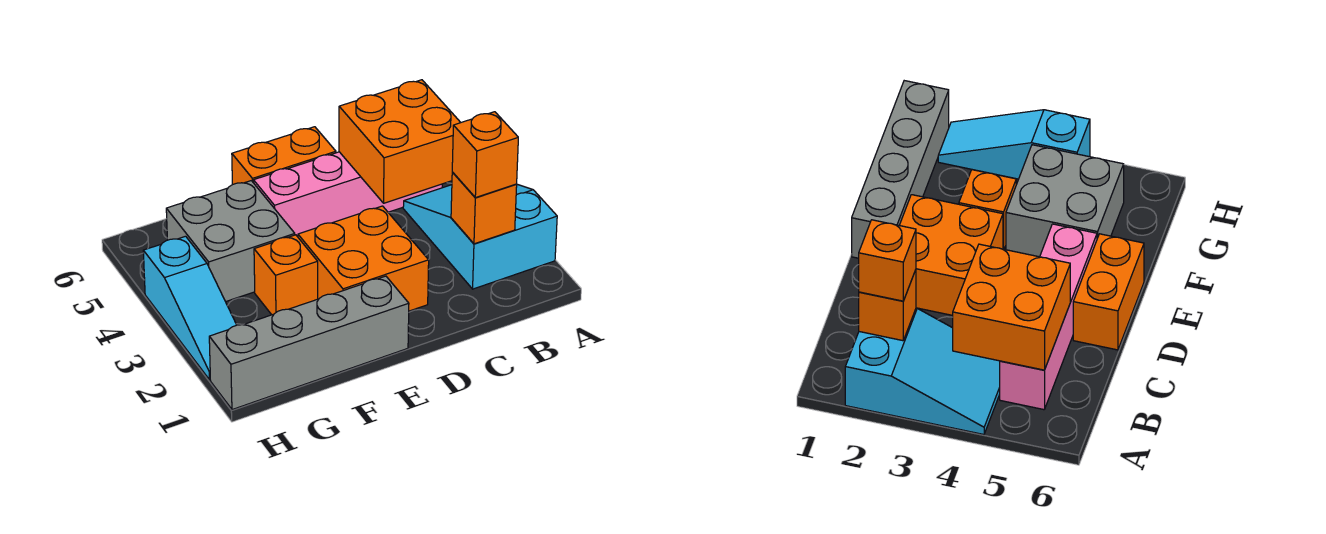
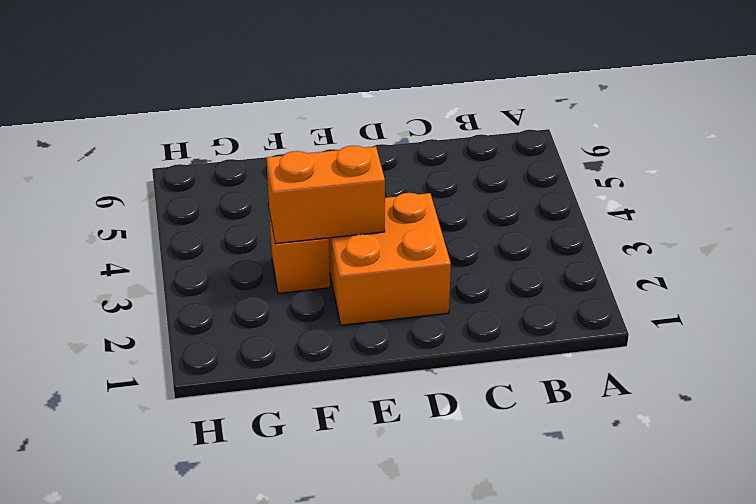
orange 1x2 brick [266,146,385,243] -> orange 1x2 brick moved to [232,127,336,185]
none -> cyan 2x3 slope [403,184,557,289]
none -> pink 1x4 brick [253,152,442,237]

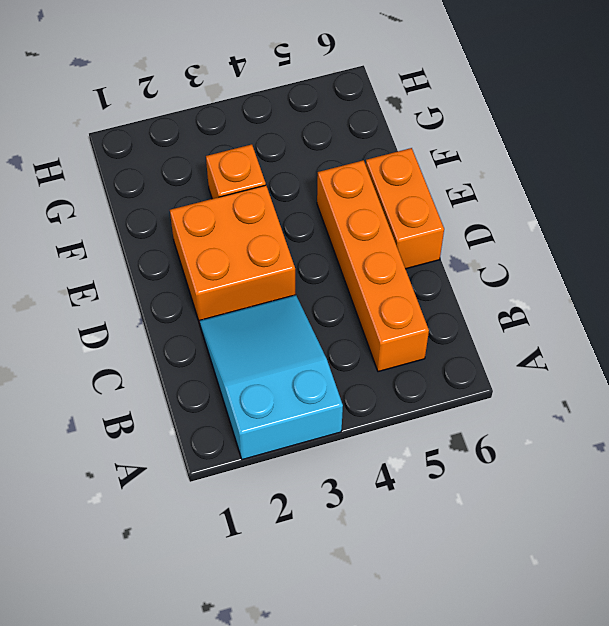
cyan 2x3 slope [200,295,343,460] -> cyan 2x3 slope turned to [403,184,557,289]
orange 1x4 brick [317,160,429,372] -> pink 1x4 brick [253,152,442,237]
none -> grey 1x4 brick [209,276,409,410]
none -> grey 2x2 brick [166,181,295,302]

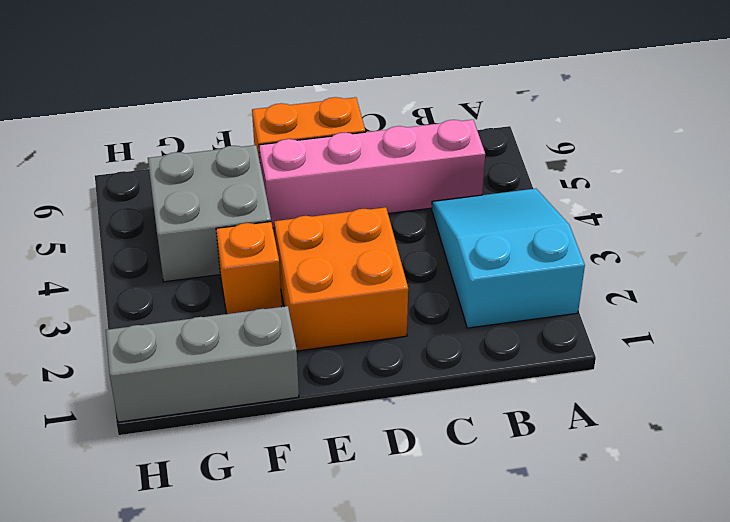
grey 1x3 brick [106,306,299,422] -> grey 1x4 brick [209,276,409,410]
none -> cyan 1x3 slope [143,236,236,380]
none -> orange 1x1 brick [451,172,517,244]

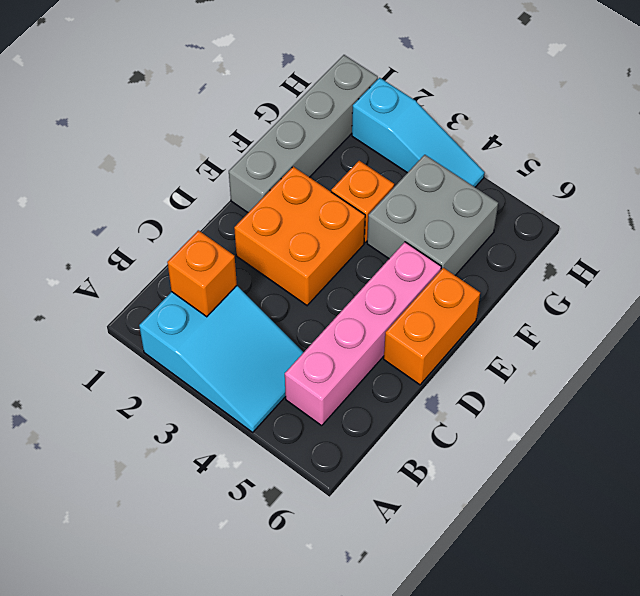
cyan 1x3 slope [352,78,485,187] -> cyan 1x3 slope turned to [143,236,236,380]
none -> orange 2x2 brick [339,80,461,203]
none -> orange 1x1 brick [452,112,518,198]

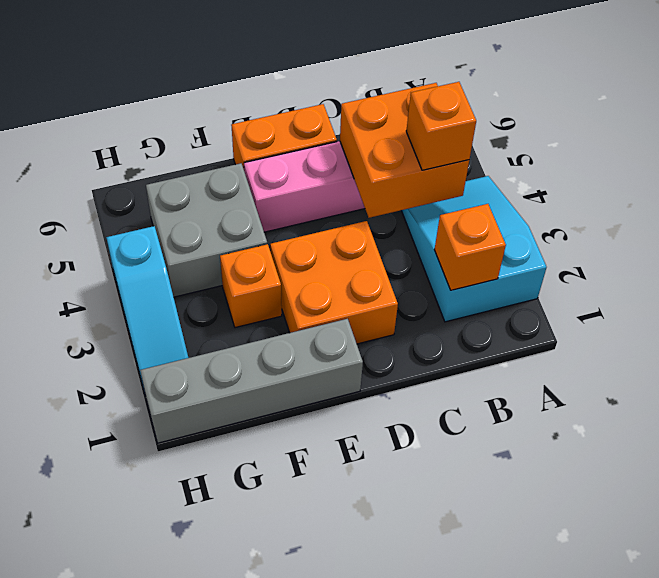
orange 1x1 brick [406,82,476,170] -> orange 1x1 brick moved to [452,112,518,198]

